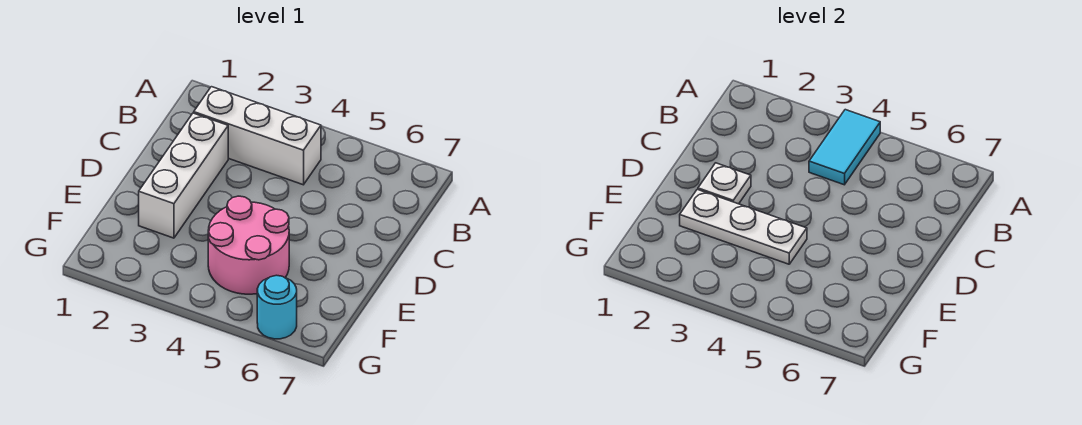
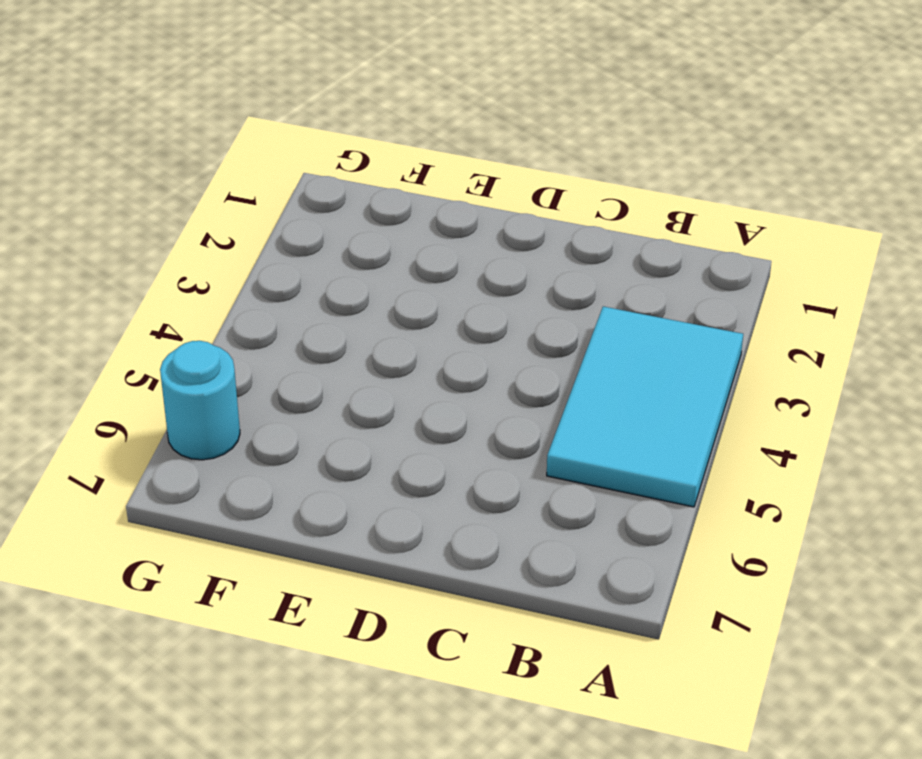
cyan 2x3 tile [547,306,743,507] -> white 1x3 brick [194,87,321,185]
none -> white 1x3 brick [139,113,228,238]
none -> pink 2x2 round brick [208,196,289,294]

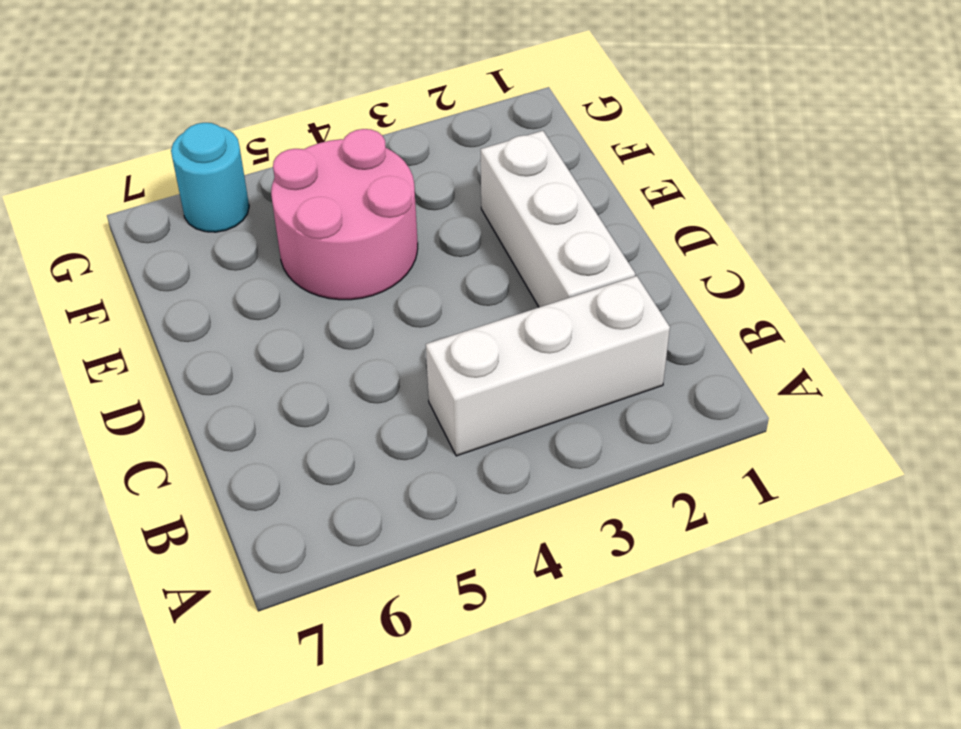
none -> cyan 1x2 tile [809,110,880,185]
none -> white 1x1 plate [698,163,751,204]

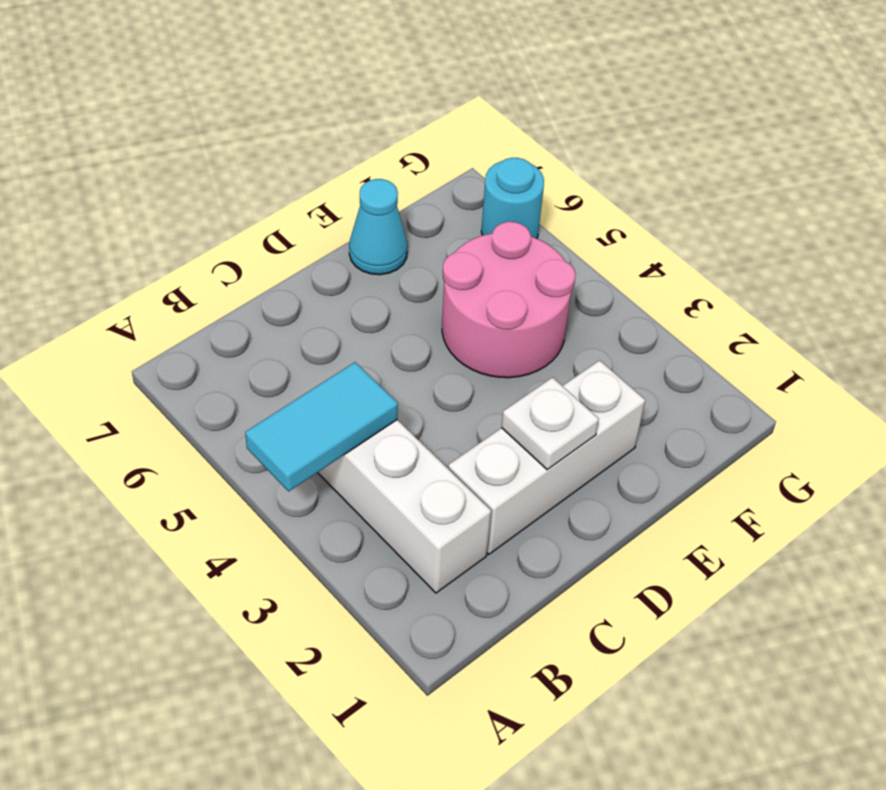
cyan 1x1 cone [349,179,408,275] -> none
none -> white 1x3 plate [680,189,807,264]

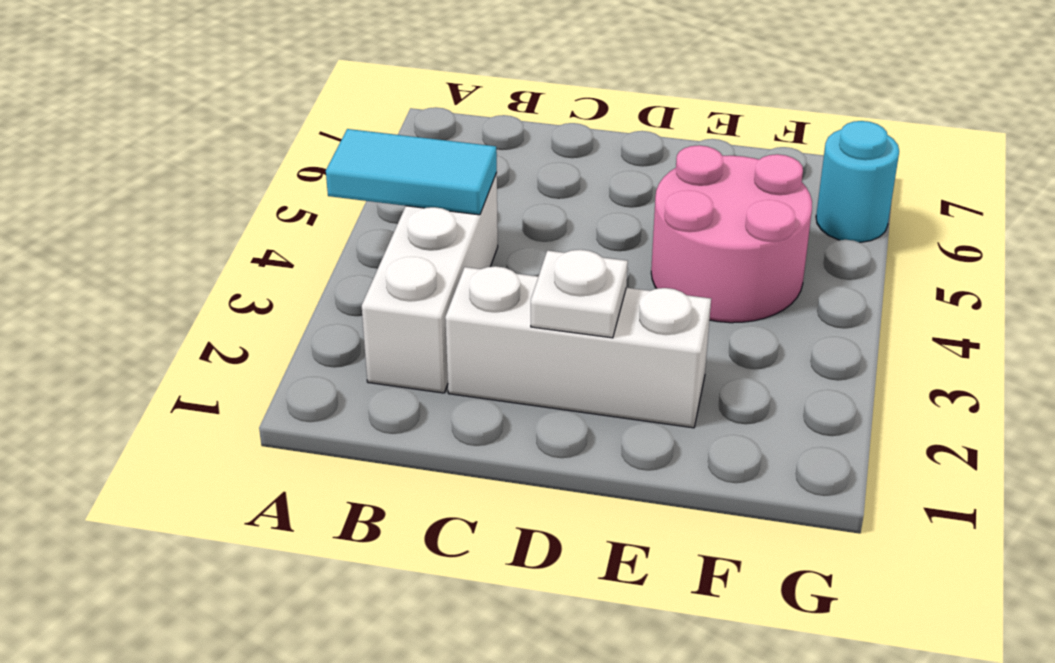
none -> white 1x3 plate [680,189,807,264]

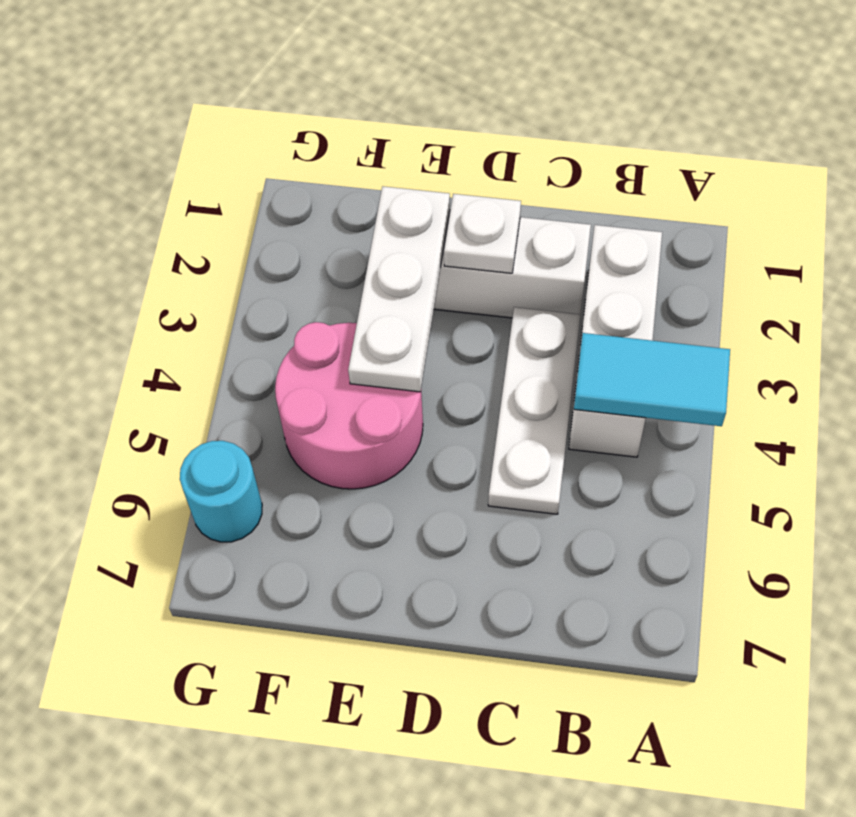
white 1x3 plate [488,307,581,514] -> none

